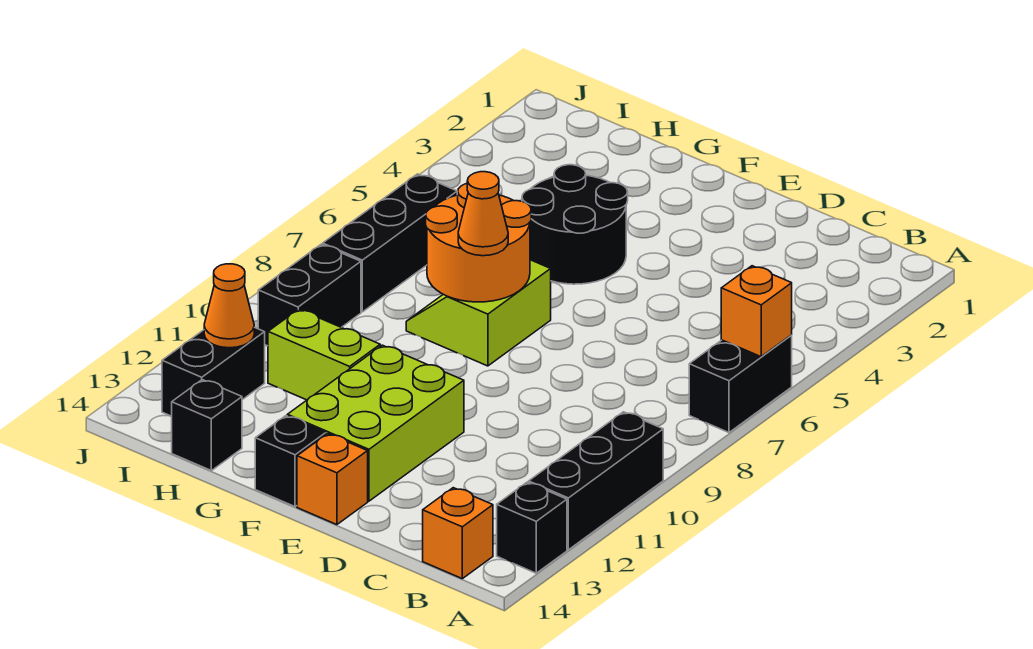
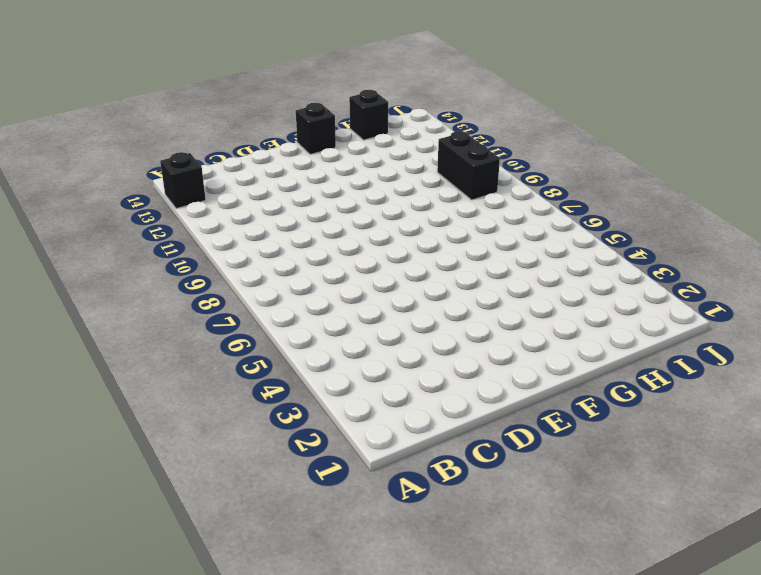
none -> black 1x2 brick [689,335,792,433]
none -> black 1x3 brick [529,412,663,550]
none -> orange 1x1 brick [423,488,493,579]

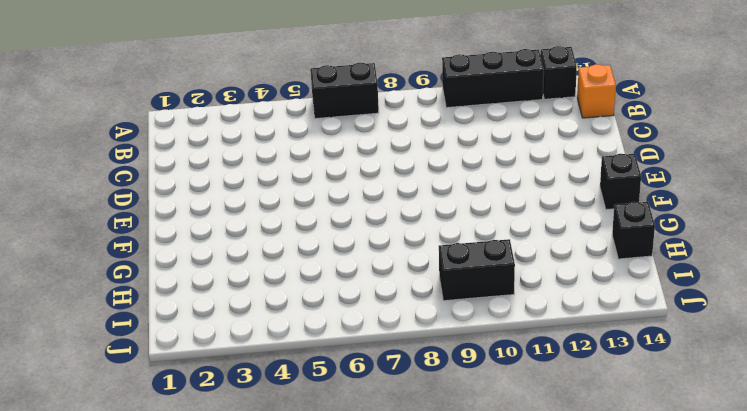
none -> lime 2x3 brick [287,345,464,501]
none -> orange 1x1 brick [297,434,368,525]
none -> black 2x2 round brick [522,165,628,284]

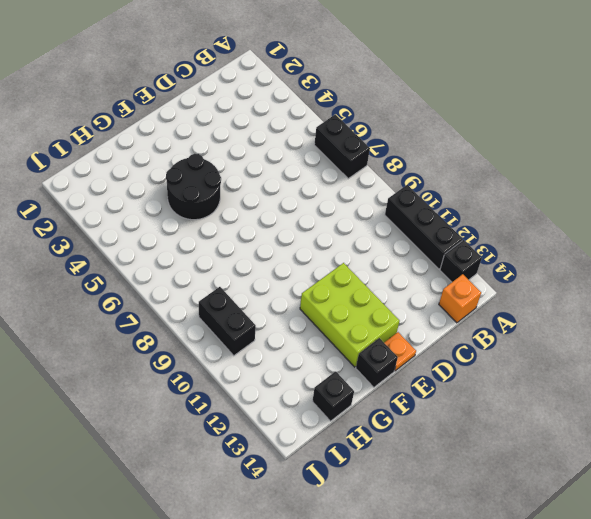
orange 1x1 plate [384,332,416,371] -> orange 1x1 brick [297,434,368,525]
none -> lime 2x2 slope [406,260,551,366]
none -> lime 1x2 brick [268,309,380,400]
none -> black 1x3 brick [323,174,457,312]

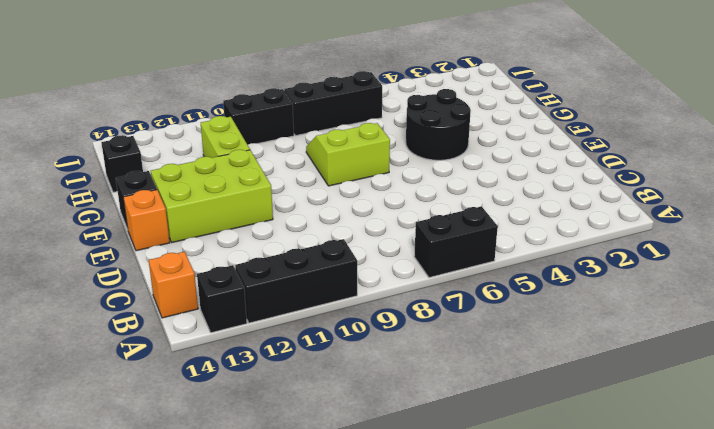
none -> black 1x2 brick [162,327,265,416]
none -> orange 1x1 brick [721,266,792,357]
none -> orange 2x2 round brick [426,184,531,302]

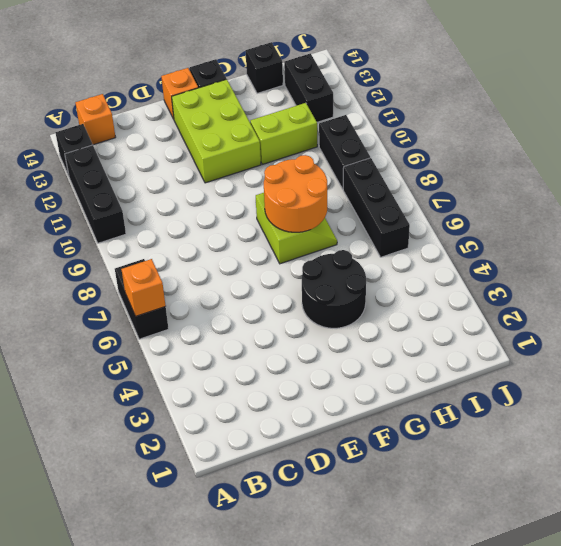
none -> orange 1x1 cone [204,264,254,348]
none -> orange 1x1 cone [458,172,508,256]

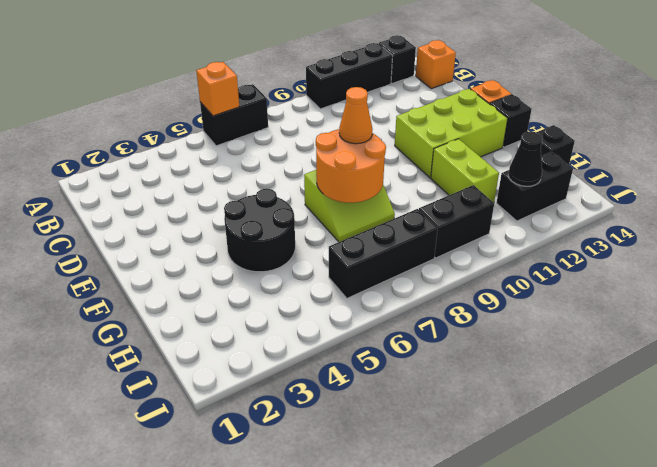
black 1x1 cone [508,132,542,186] -> orange 1x1 cone [204,264,254,348]

